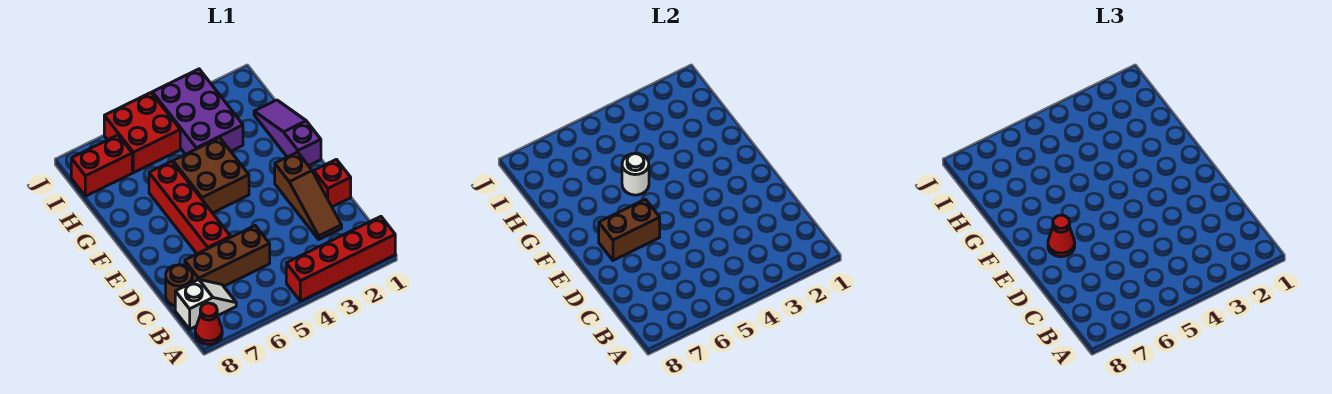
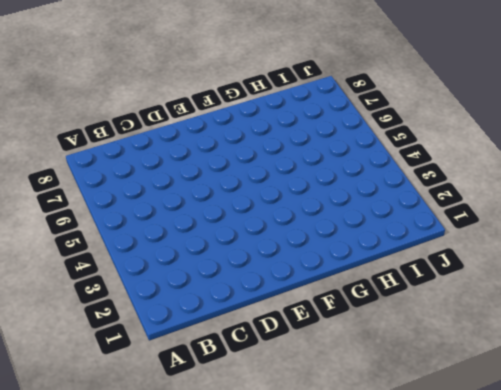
none -> red 1x4 brick [286,217,395,301]
none -> red 1x1 cone [195,303,222,344]
none -> white 1x2 slope [175,280,236,329]

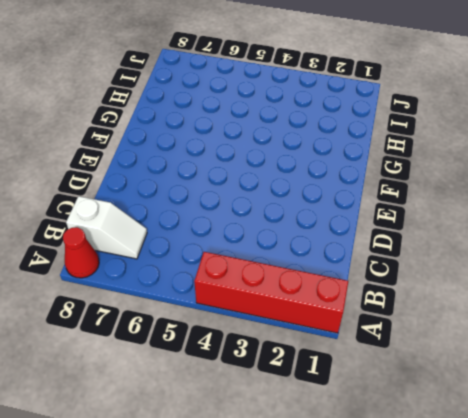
none -> brown 1x3 slope [275,152,342,239]
none -> brown 1x3 brick [185,226,270,286]
none -> brown 1x1 round brick [166,265,192,306]

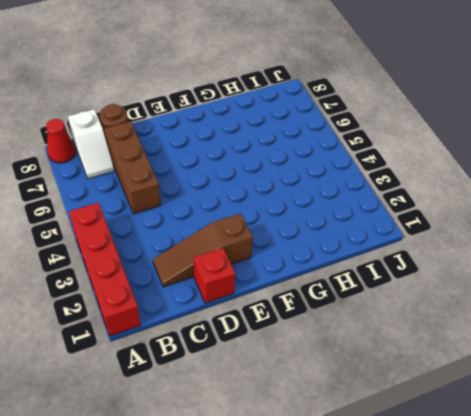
none -> red 1x4 brick [149,161,231,254]
none -> purple 1x3 slope [254,100,321,166]
none -> brown 2x2 brick [173,138,249,213]

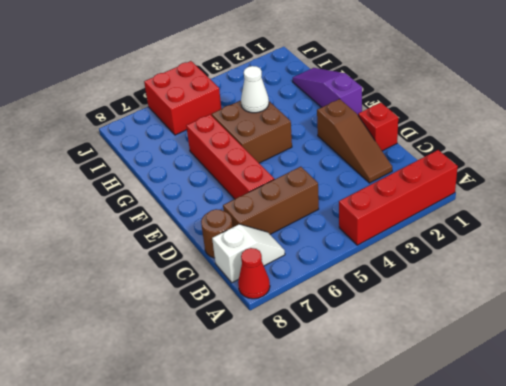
white 1x1 cone [241,66,269,113] -> none
none -> purple 2x3 brick [152,69,243,154]
none -> red 1x2 brick [71,135,132,196]
none -> brown 1x2 brick [599,199,660,260]

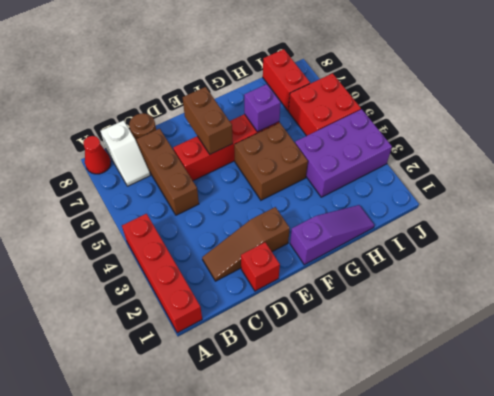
purple 1x1 brick [244,84,281,132] -> none
none -> white 1x1 round brick [622,153,649,195]
none -> red 1x1 cone [1048,215,1075,257]

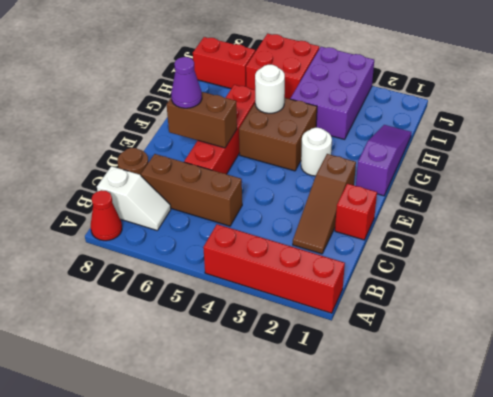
purple 1x1 cone [171,57,202,108] -> red 1x1 cone [1048,215,1075,257]
white 1x1 round brick [301,128,332,176] -> none

